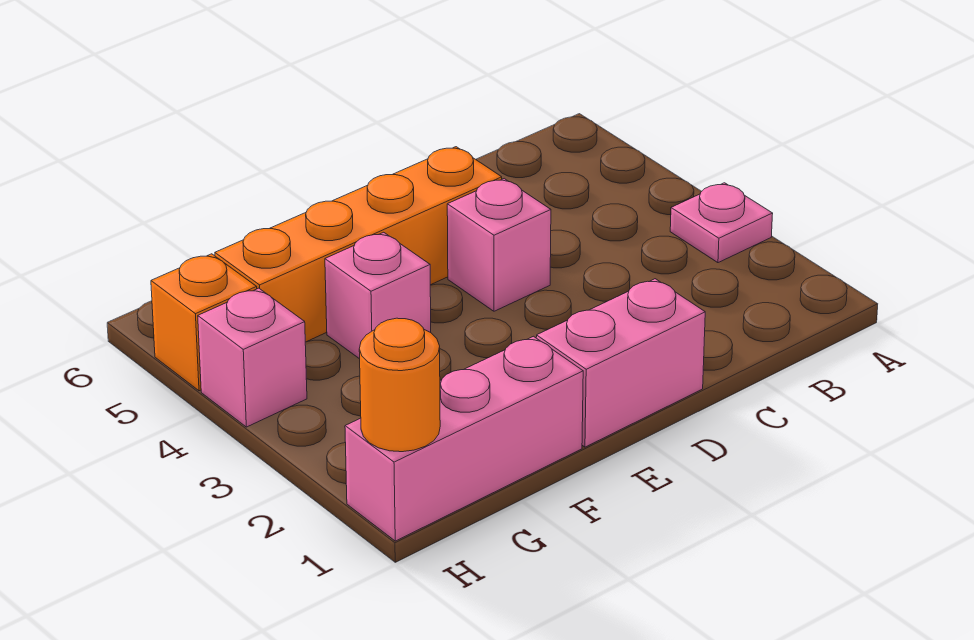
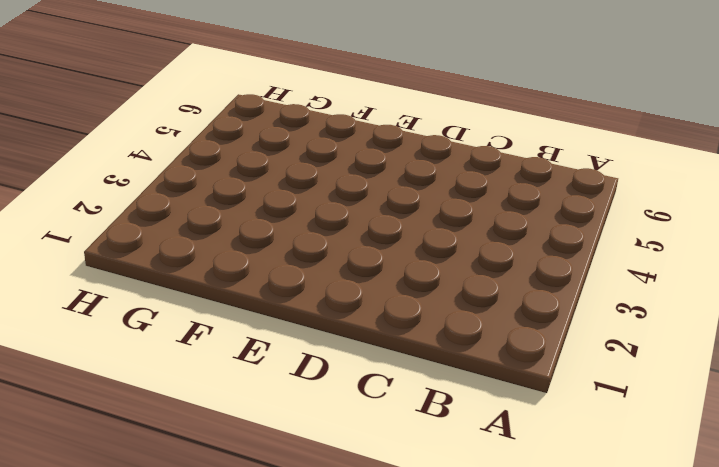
none -> pink 1x1 plate [670,183,773,263]
none -> pink 1x2 brick [536,279,705,447]

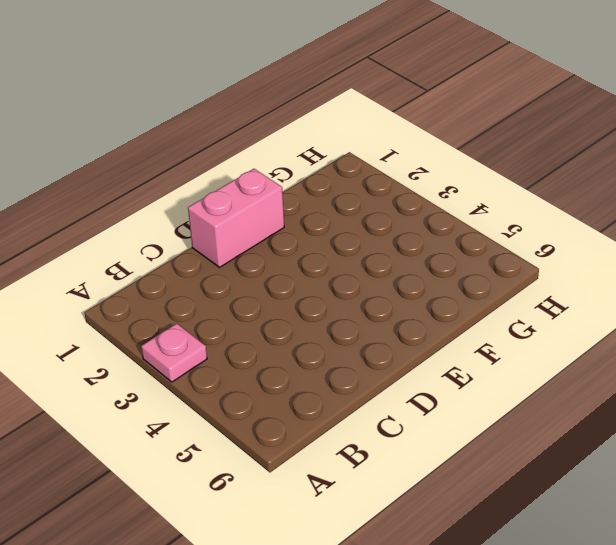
none -> pink 1x1 brick [447,179,551,311]
none -> orange 1x4 brick [215,147,502,342]

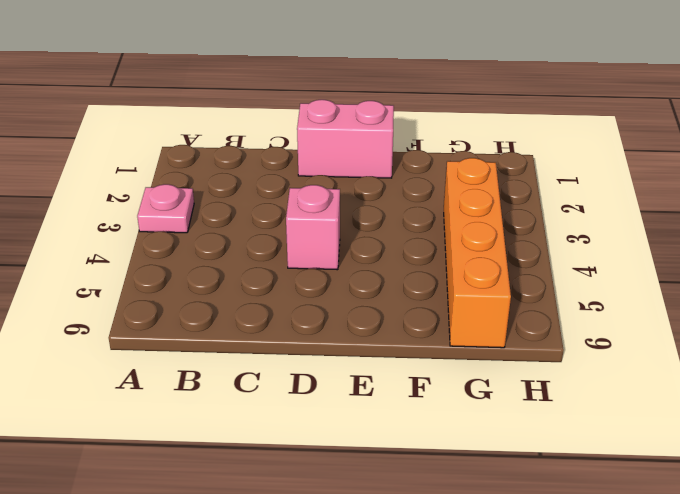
orange 1x4 brick [444,158,511,348] -> orange 1x4 brick turned to [215,147,502,342]
none -> pink 1x3 brick [345,336,583,541]
none -> pink 1x1 brick [325,232,431,359]

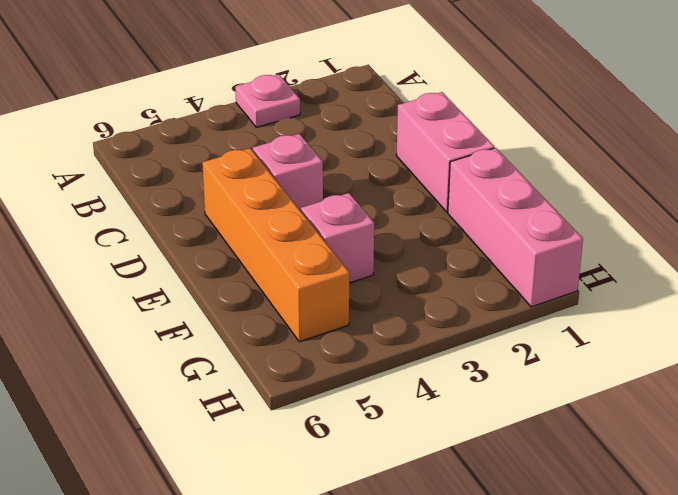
none -> pink 1x1 brick [198,288,307,427]
none -> orange 1x1 brick [151,254,257,391]

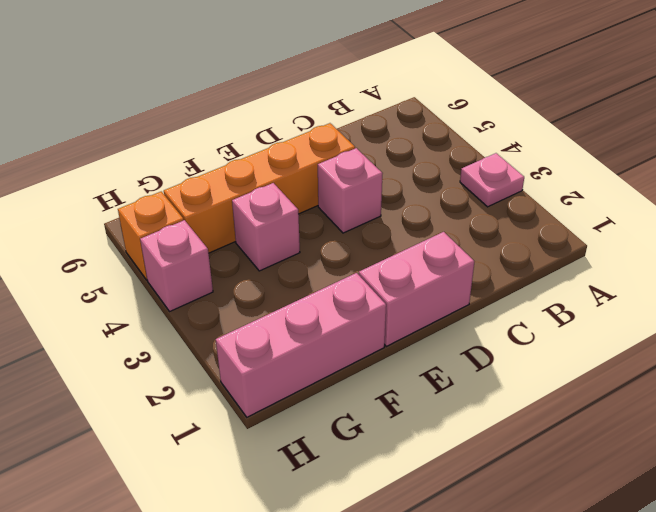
none -> orange 1x1 round brick [359,318,440,452]

